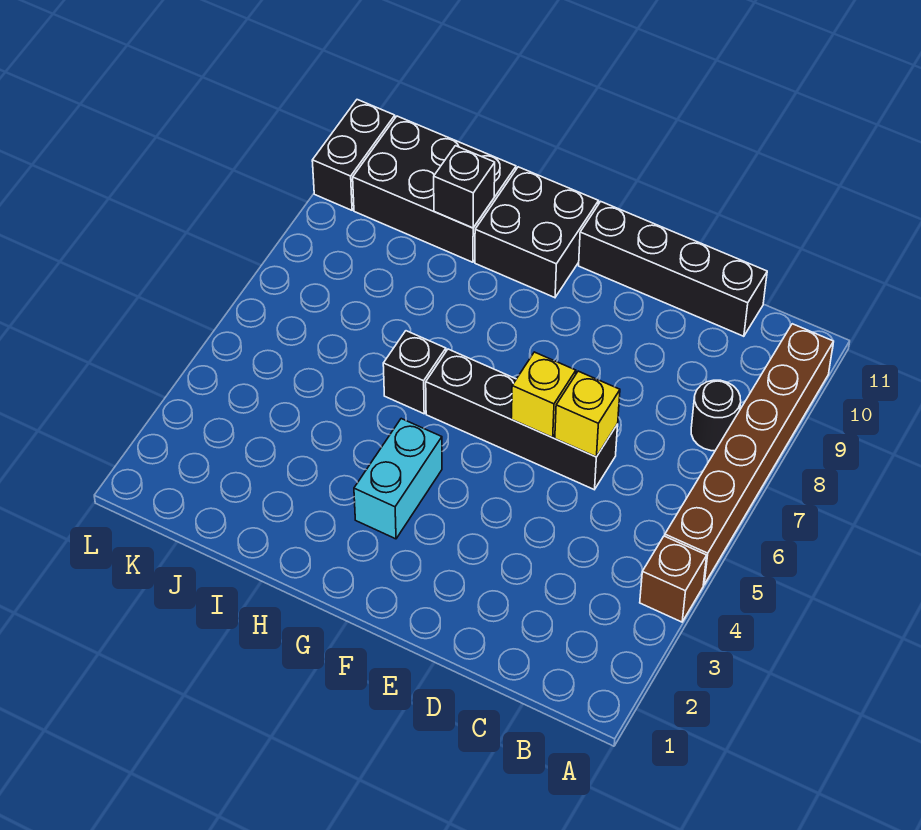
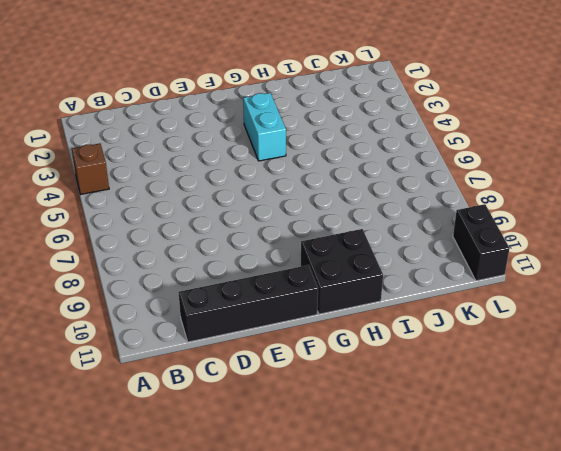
none -> brown 1x6 brick [665,324,834,585]
none -> black 1x1 round brick [691,380,741,451]
none -> black 1x4 brick [426,349,618,490]

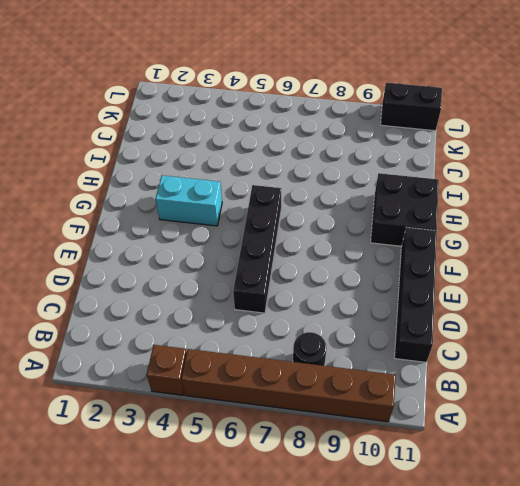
none -> black 1x1 brick [383,331,446,414]
none -> black 2x3 brick [353,116,516,262]
none -> yellow 1x1 brick [555,371,620,457]

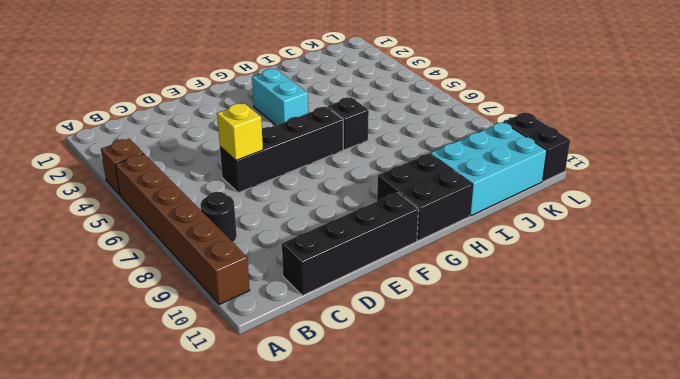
cyan 2x3 brick [430,122,547,216] -> black 2x3 brick [353,116,516,262]
none -> yellow 1x1 brick [511,352,576,438]
none -> black 1x1 brick [434,146,495,228]

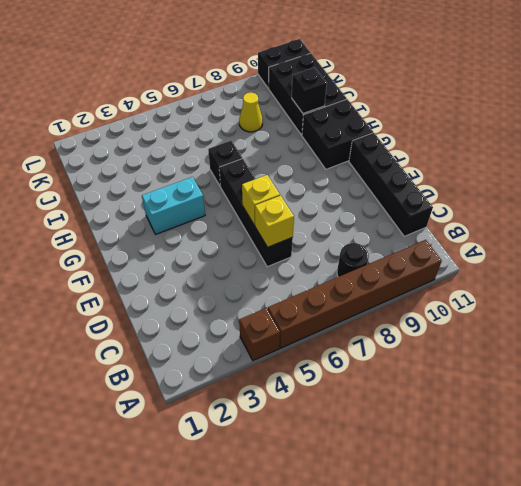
yellow 1x1 cone [239,92,263,132] -> none

